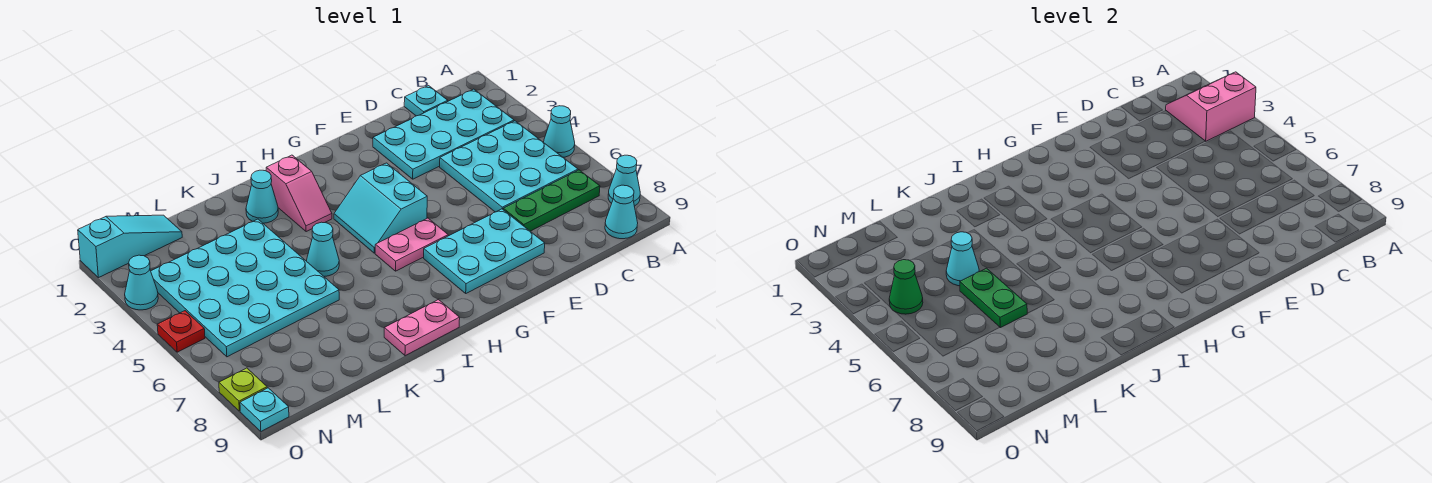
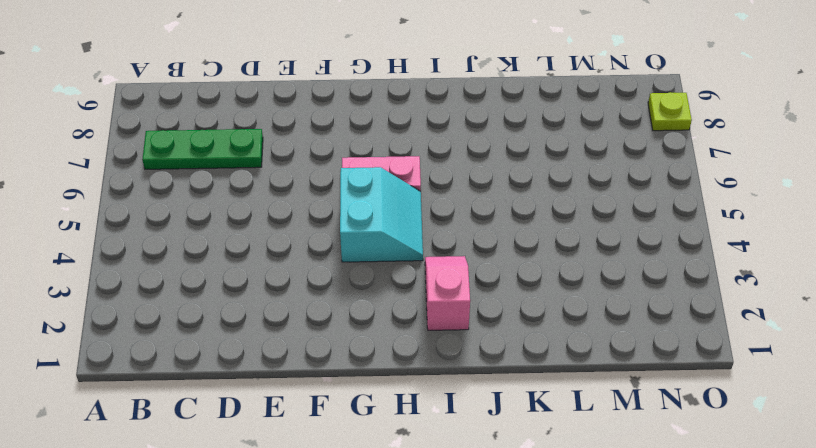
none -> cyan 1x1 cone [544,106,575,157]
none -> cyan 1x1 cone [608,155,640,206]
none -> cyan 2x4 plate [373,89,514,179]

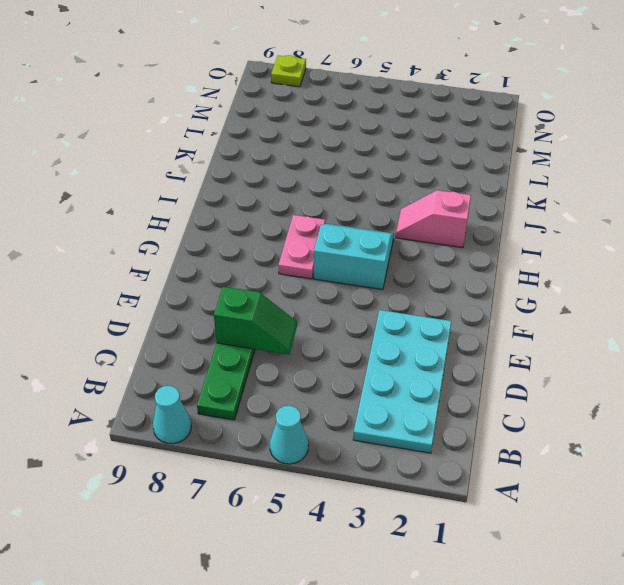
green 1x2 slope [214,287,297,355] -> none
none -> cyan 3x3 plate [440,121,578,212]
none -> cyan 1x1 cone [605,185,638,239]
none -> cyan 1x1 plate [404,86,448,116]

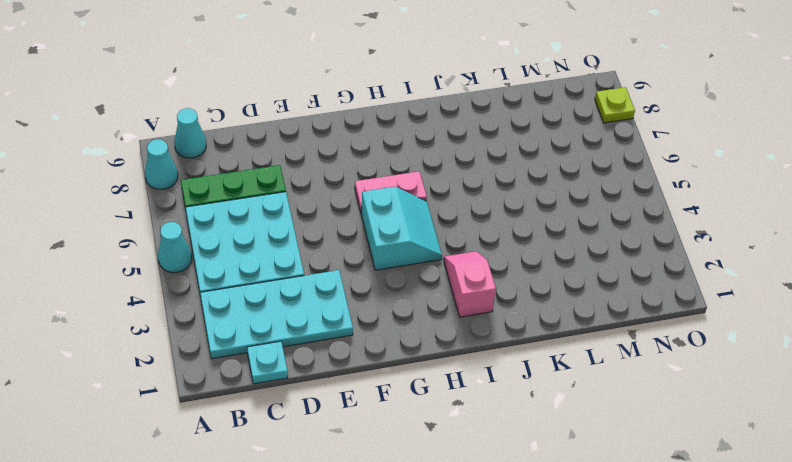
none -> cyan 2x3 plate [424,209,545,293]
none -> pink 1x2 plate [384,300,460,356]
none -> cyan 1x1 cone [246,170,278,223]

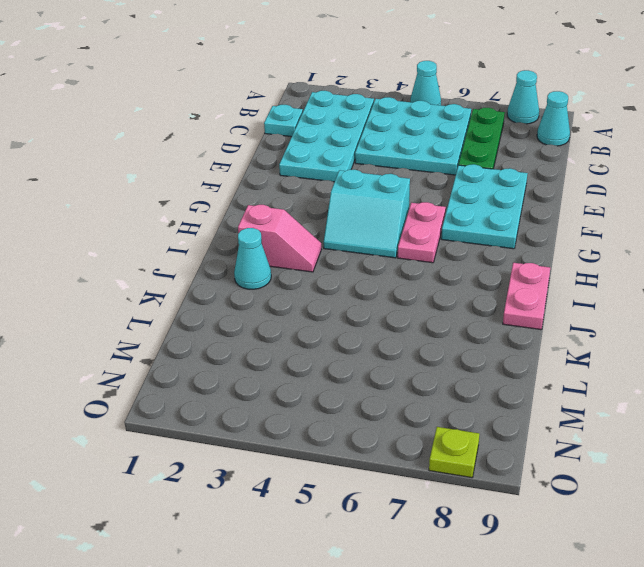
none -> cyan 1x1 cone [307,222,339,276]
none -> cyan 4x4 plate [151,219,339,357]
none -> cyan 1x3 slope [78,215,182,278]

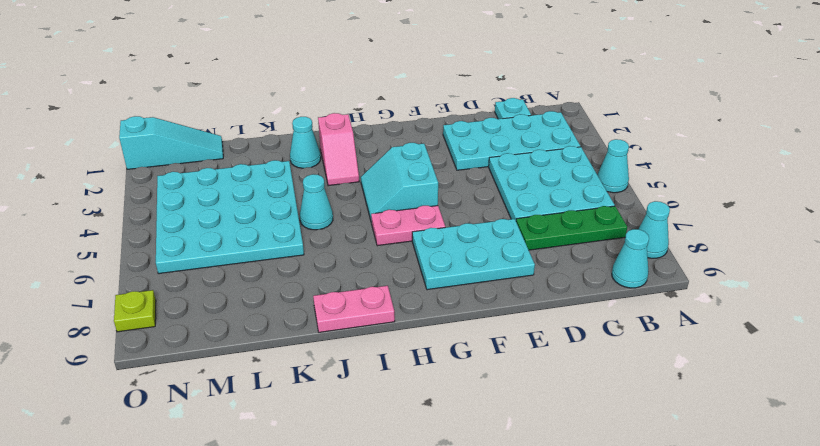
none -> cyan 1x1 cone [125,255,158,310]
none -> red 1x1 plate [157,311,205,352]
none -> cyan 1x1 plate [240,388,289,431]

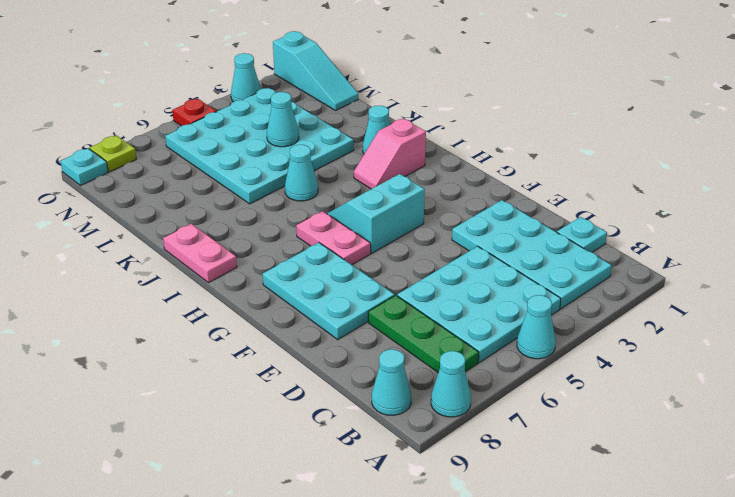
none -> pink 2x2 slope [1166,72,1256,141]
none -> green 1x2 plate [960,268,1027,328]
none -> green 1x1 cone [889,260,923,314]

